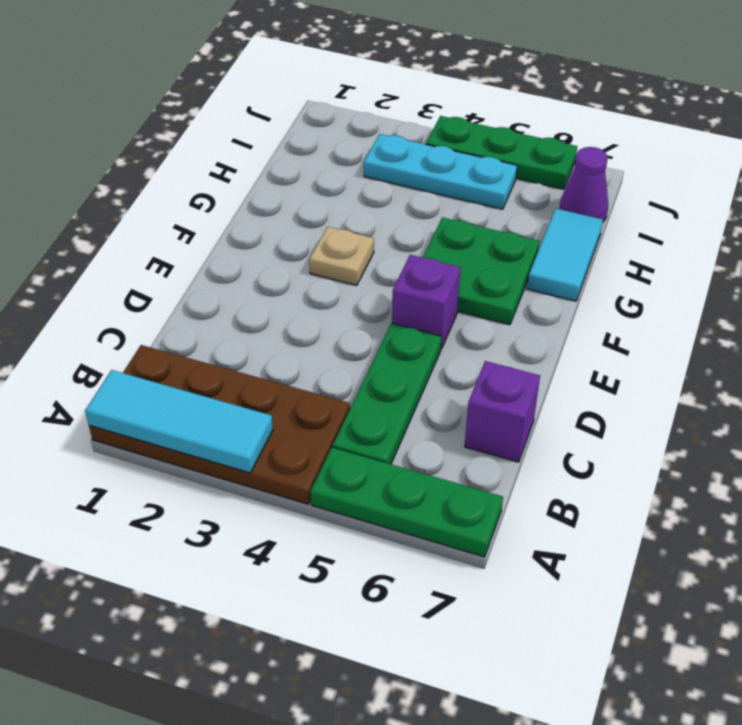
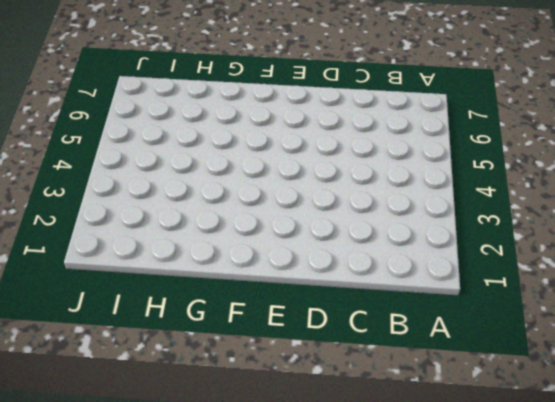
none -> brown 2x4 plate [89,345,350,504]
none -> green 1x3 plate [310,448,503,557]
none -> green 1x3 plate [333,323,442,464]

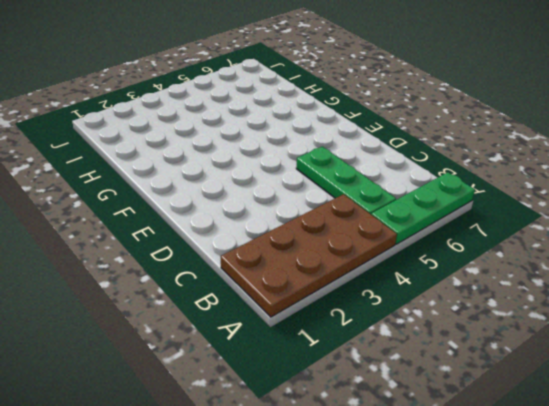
none -> purple 1x1 brick [465,361,540,462]
none -> purple 1x1 brick [392,255,460,349]
none -> tan 1x1 plate [309,227,374,285]

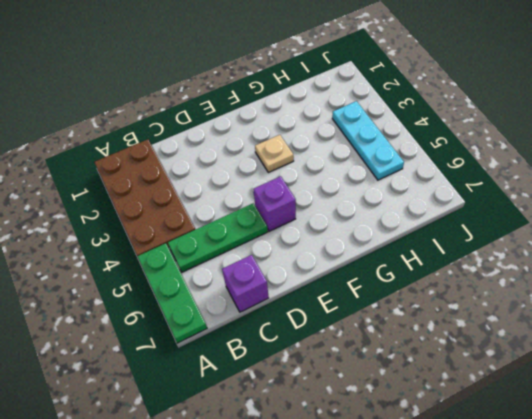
none -> green 2x2 plate [423,217,540,325]
none -> cyan 1x2 tile [527,208,603,301]
none -> purple 1x1 cone [560,147,608,222]

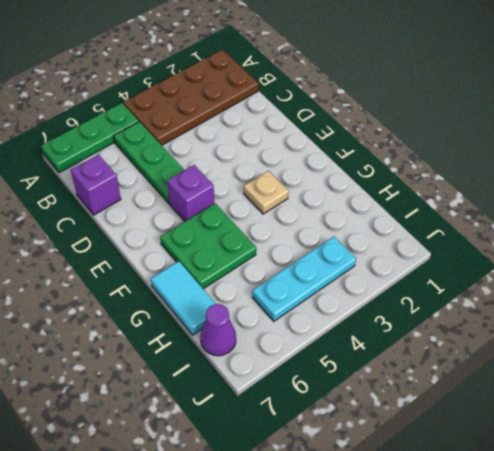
none -> green 1x3 plate [426,116,577,189]
none -> cyan 1x3 tile [85,370,273,473]

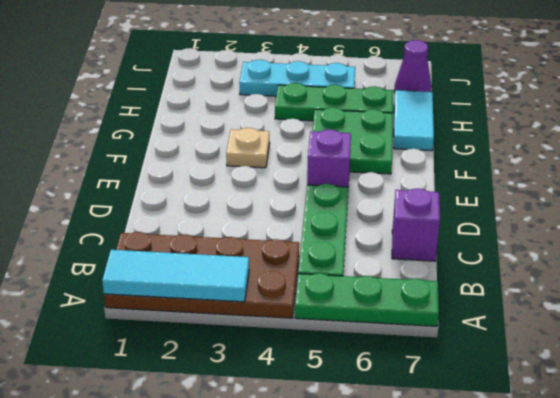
green 1x3 plate [275,83,393,121] -> green 1x3 plate moved to [426,116,577,189]

